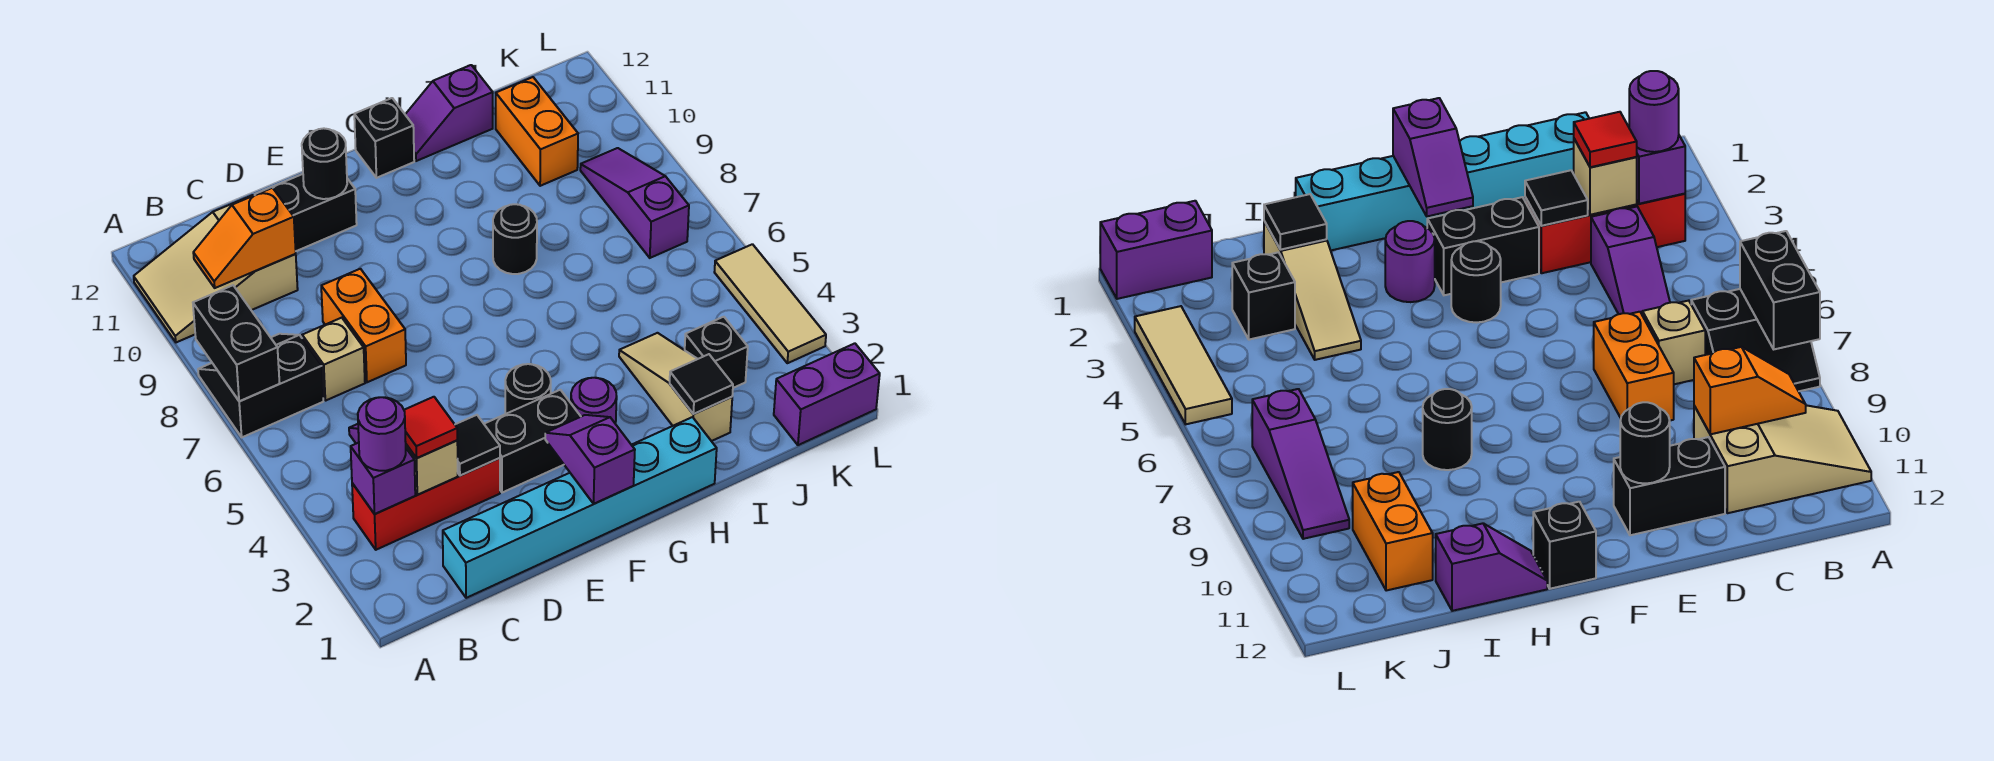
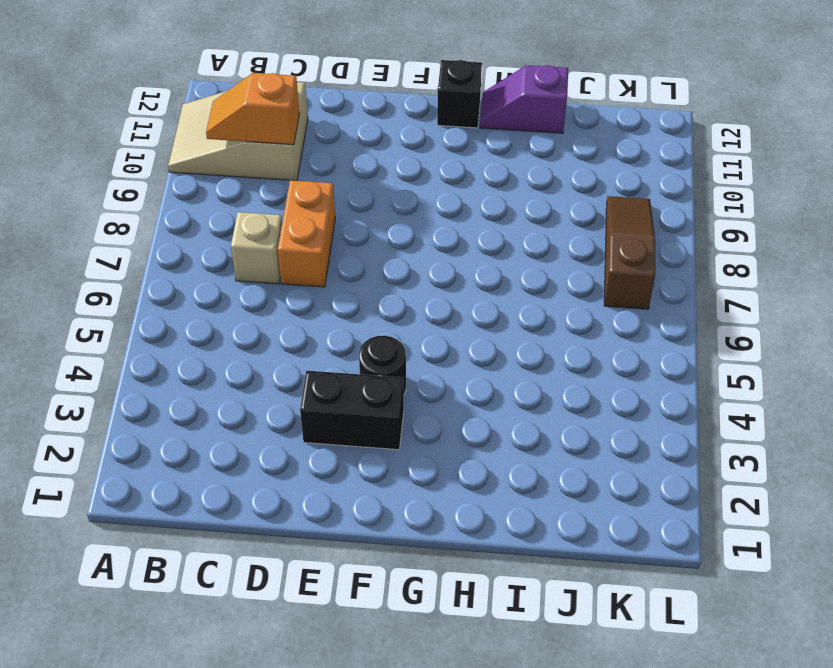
brown 1x3 slope [604,196,655,309] -> purple 1x3 slope [580,148,689,258]
none -> black 2x2 slope [198,334,323,437]
none -> red 1x3 brick [352,458,500,550]
none -> cyan 1x6 brick [443,417,717,598]
none -> purple 1x2 slope [1591,207,1670,314]

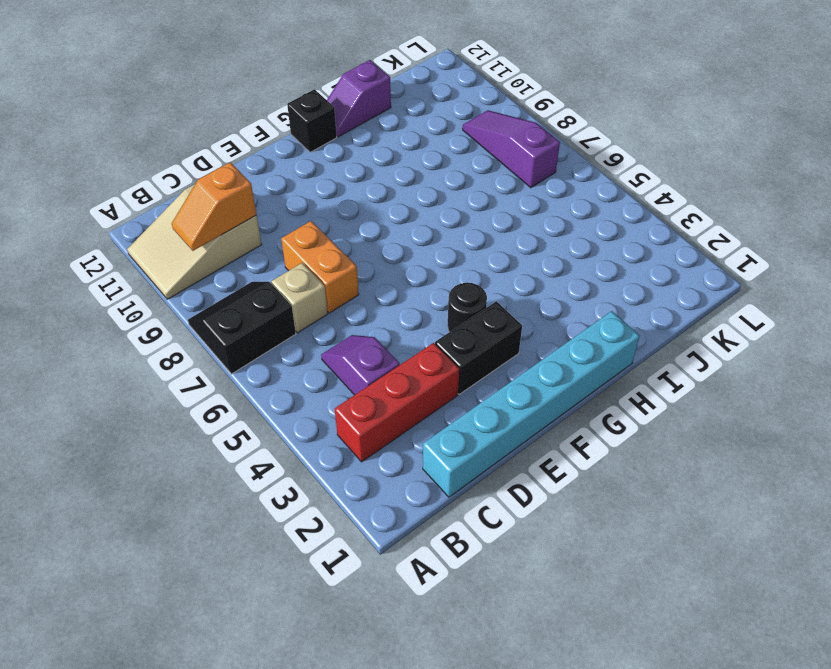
none -> black 1x2 brick [255,174,357,251]
none -> purple 1x1 round brick [571,378,617,424]
none -> black 1x1 round brick [493,204,537,274]
none -> tan 1x3 slope [619,333,732,441]

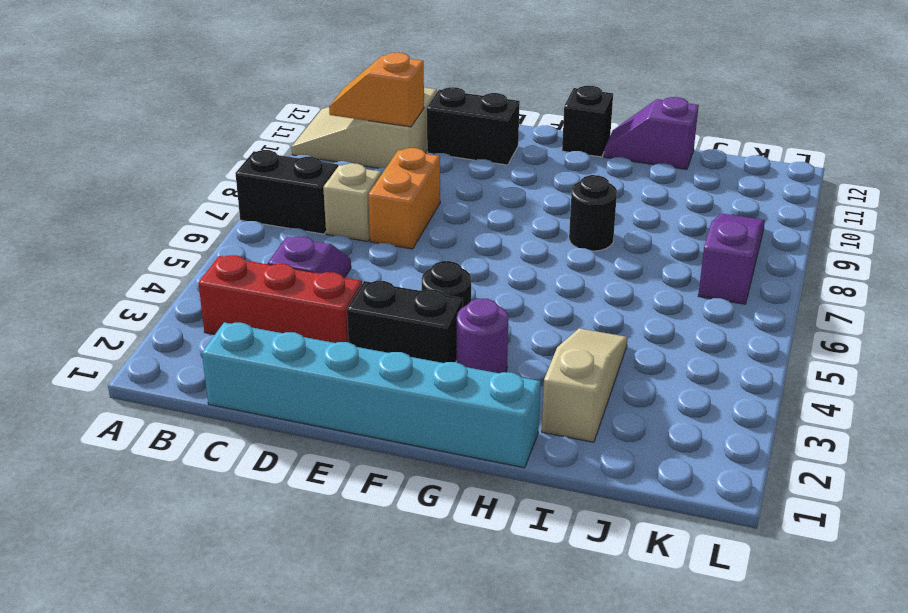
none -> black 1x1 brick [685,317,748,388]
none -> orange 1x2 brick [496,77,578,186]
none -> purple 1x2 brick [774,343,880,445]
none -> tan 1x3 tile [714,244,826,363]

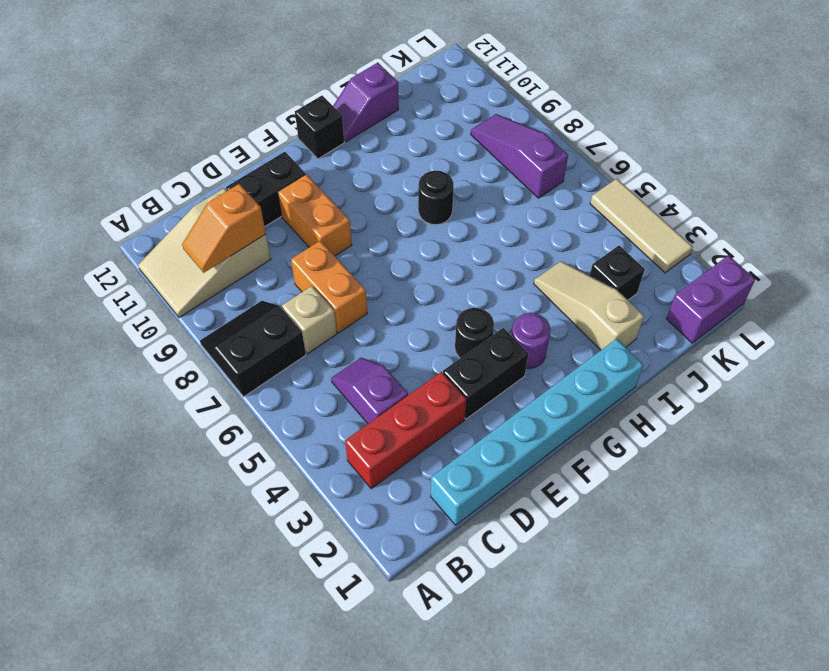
orange 1x2 brick [278,174,352,256] -> orange 1x2 brick moved to [496,77,578,186]
none -> black 1x2 brick [193,285,280,401]
none -> purple 1x1 brick [351,443,415,514]
none -> tan 1x1 brick [406,441,458,495]
none -> black 1x1 tile [455,415,500,476]

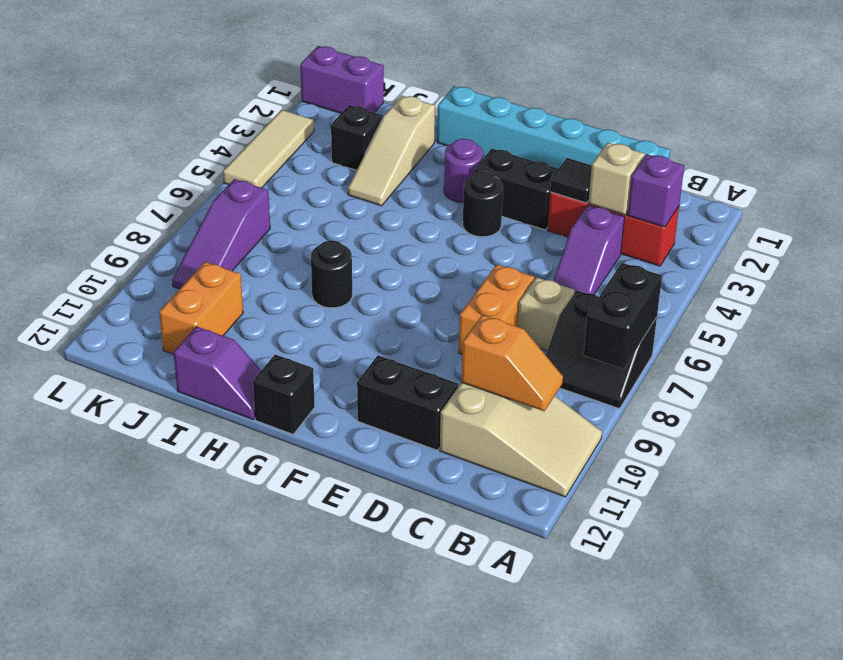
none -> black 1x1 round brick [302,128,347,199]
none -> purple 1x2 slope [545,415,635,504]
none -> black 1x1 tile [670,354,733,414]
none -> purple 1x1 round brick [358,397,406,471]

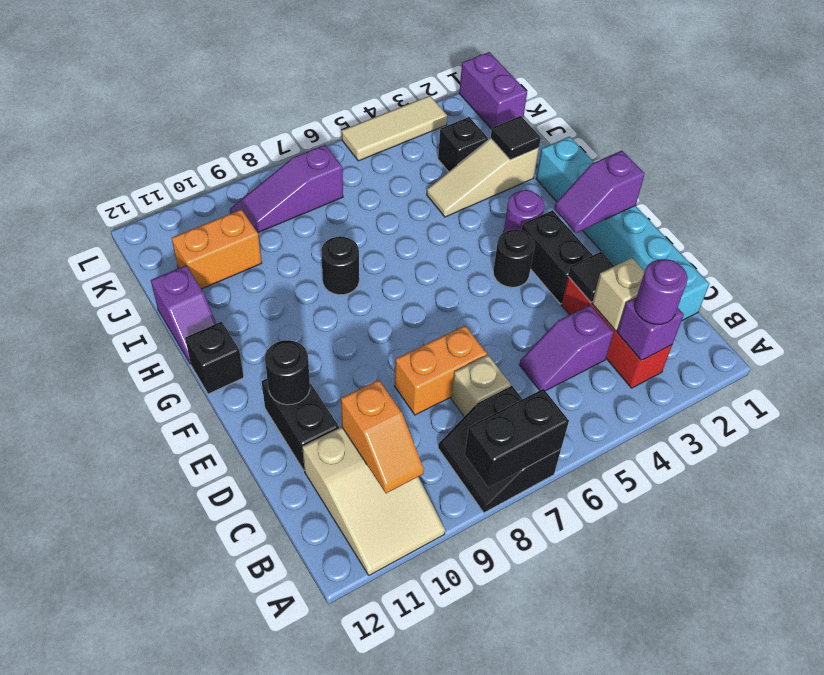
none -> red 1x1 tile [404,397,457,458]

